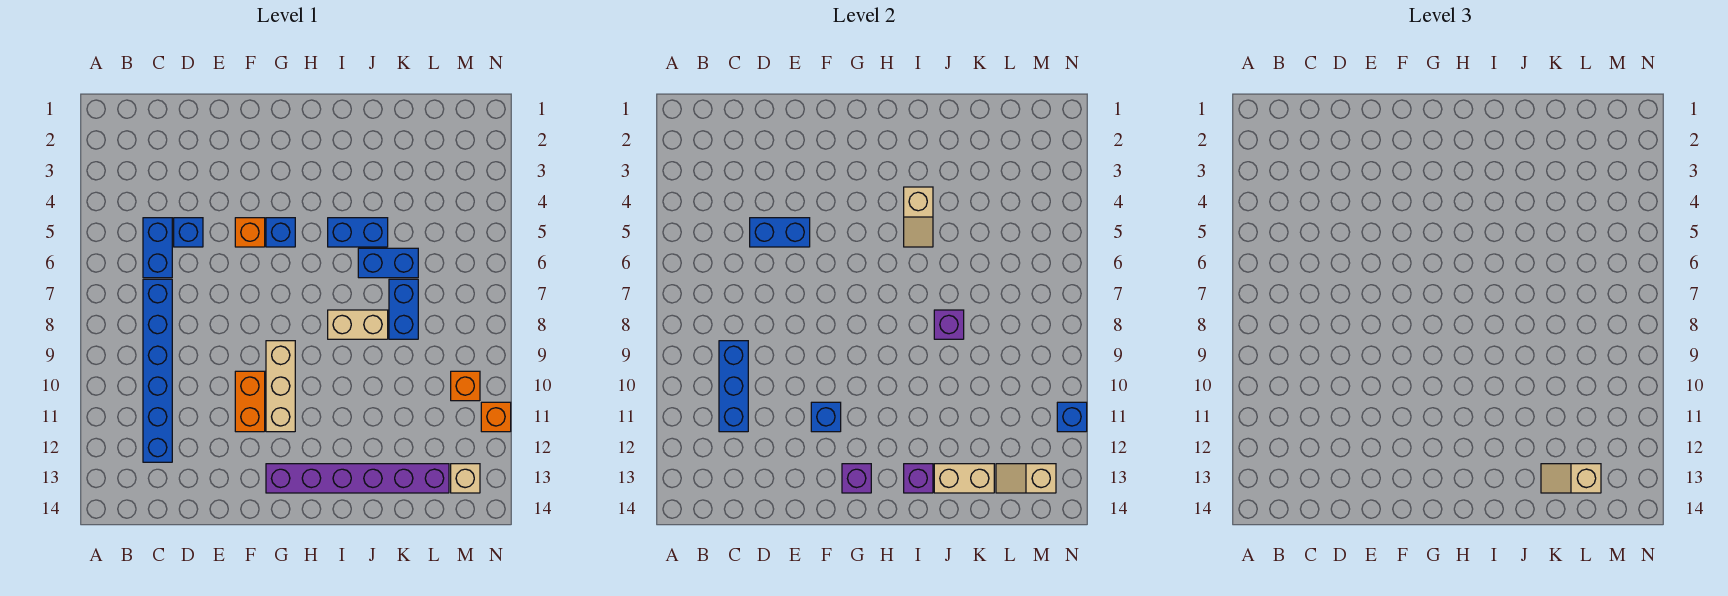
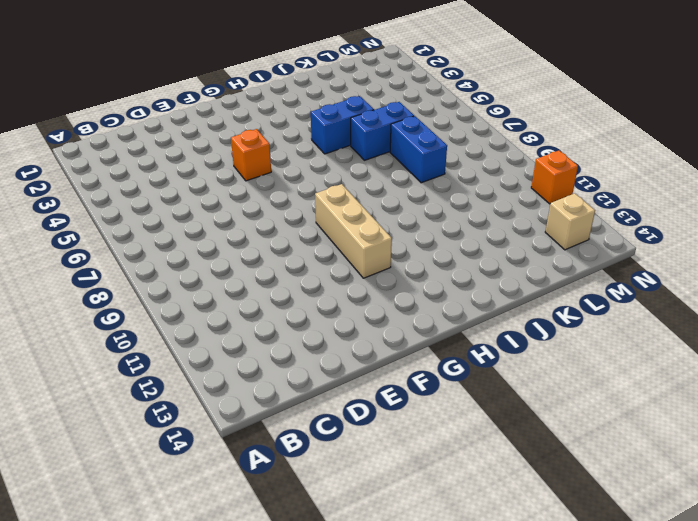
none -> blue 1x2 brick [143,218,172,278]
none -> blue 1x6 brick [143,279,172,462]
none -> blue 1x1 brick [174,218,203,247]

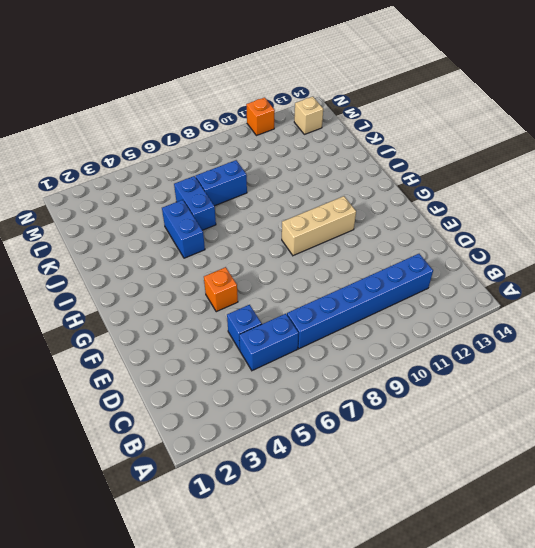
none -> orange 1x2 brick [235,371,265,432]
none -> blue 1x1 brick [266,218,295,247]
none -> purple 1x6 brick [266,464,449,493]

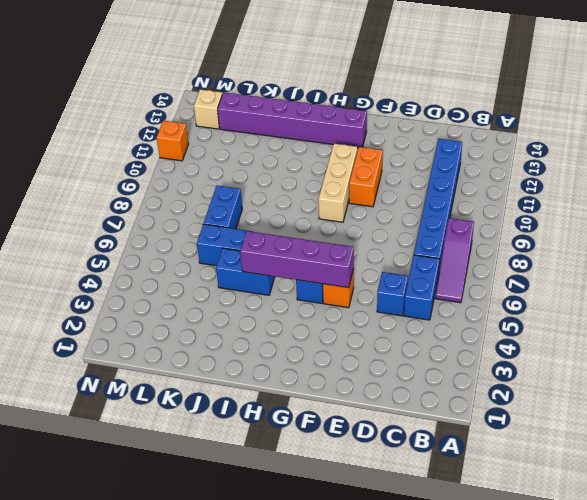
purple 1x3 slope [435,218,474,303] -> none
purple 1x4 brick [240,231,354,288] -> tan 1x2 slope [904,187,933,247]
none -> tan 1x2 brick [328,310,388,339]
none -> orange 1x1 brick [451,371,480,401]
none -> blue 1x3 brick [719,341,748,432]

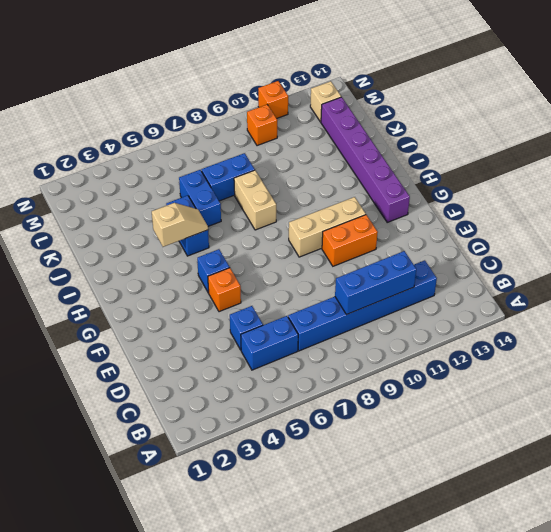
none -> blue 1x2 brick [750,218,810,247]
none -> blue 1x1 brick [811,402,841,432]
none -> purple 1x1 brick [842,464,871,493]

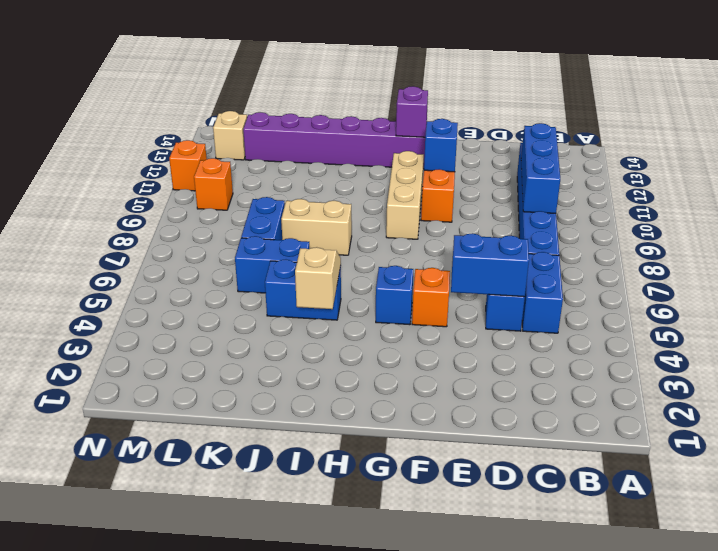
none -> purple 1x1 brick [904,464,933,493]
none -> purple 1x1 brick [934,310,964,339]
none -> tan 1x2 brick [934,464,994,493]

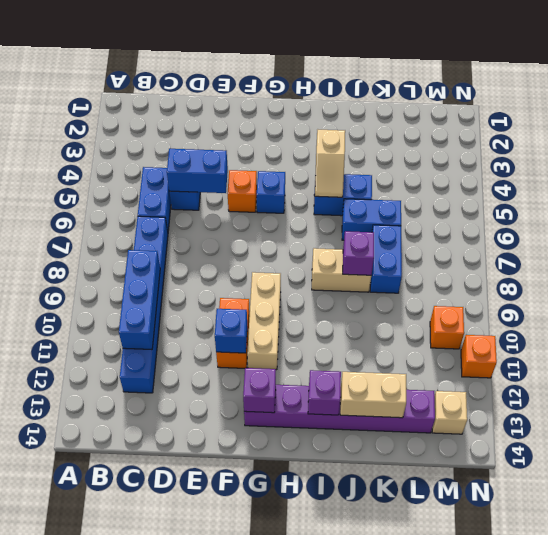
none -> tan 1x2 slope [996,464,1056,493]
none -> blue 1x1 brick [1057,402,1087,432]
none -> tan 1x2 slope [1541,464,1601,493]

